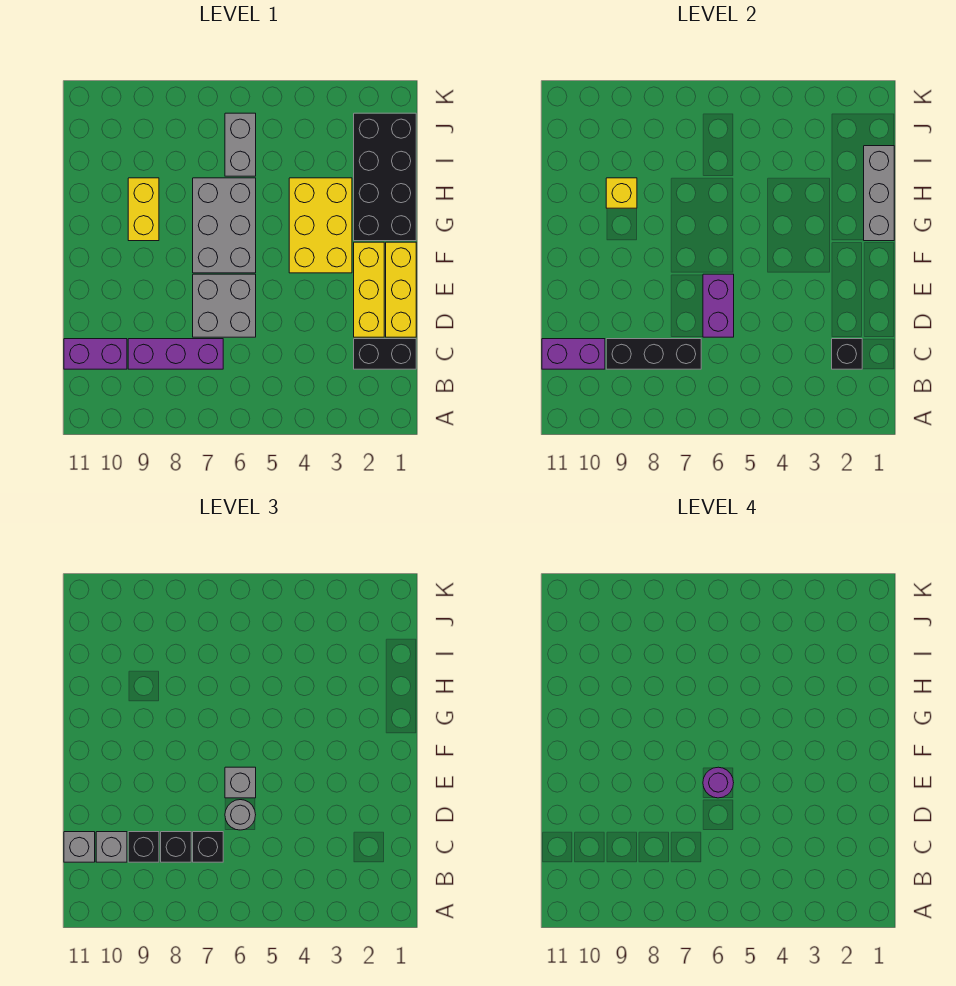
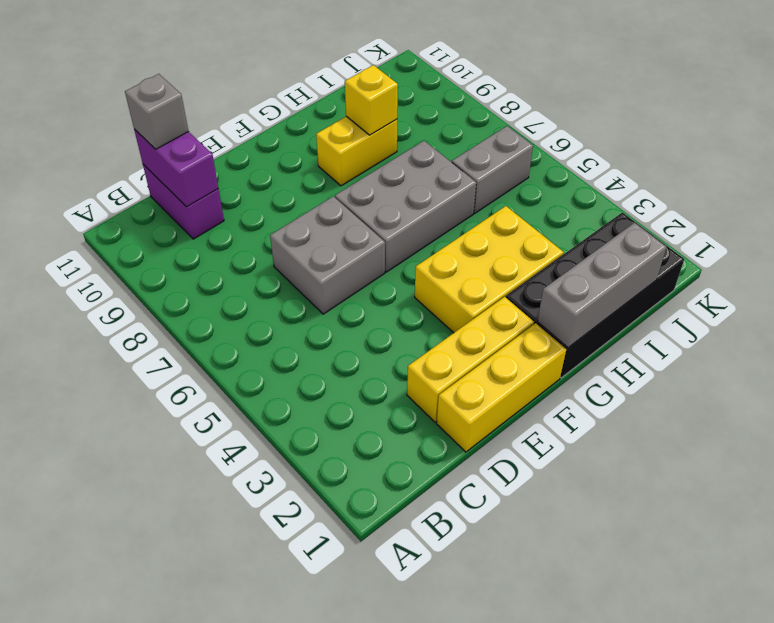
none -> black 1x2 brick [354,339,416,369]
none -> purple 1x3 brick [128,339,223,369]
none -> black 1x1 brick [832,339,862,369]

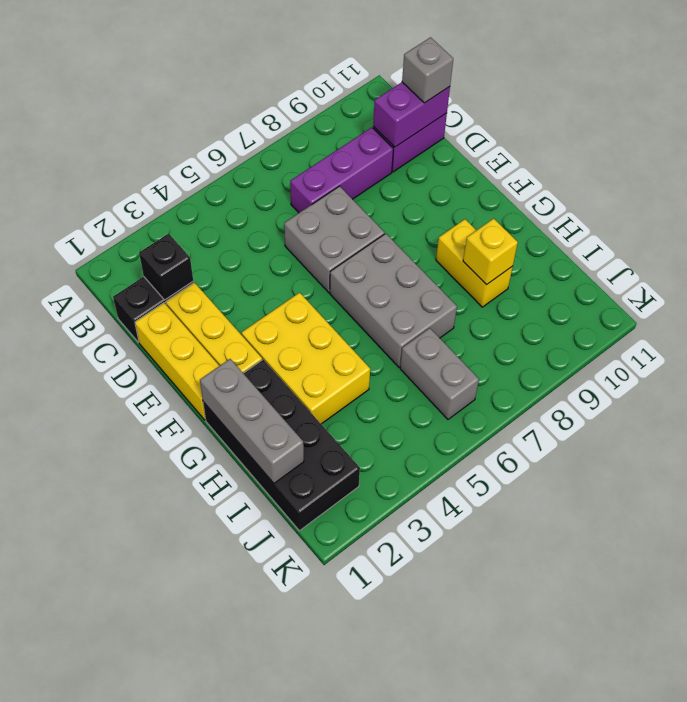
none -> black 1x3 brick [606,339,701,369]
none -> purple 1x2 brick [703,274,734,337]
none -> black 1x1 brick [193,832,223,862]

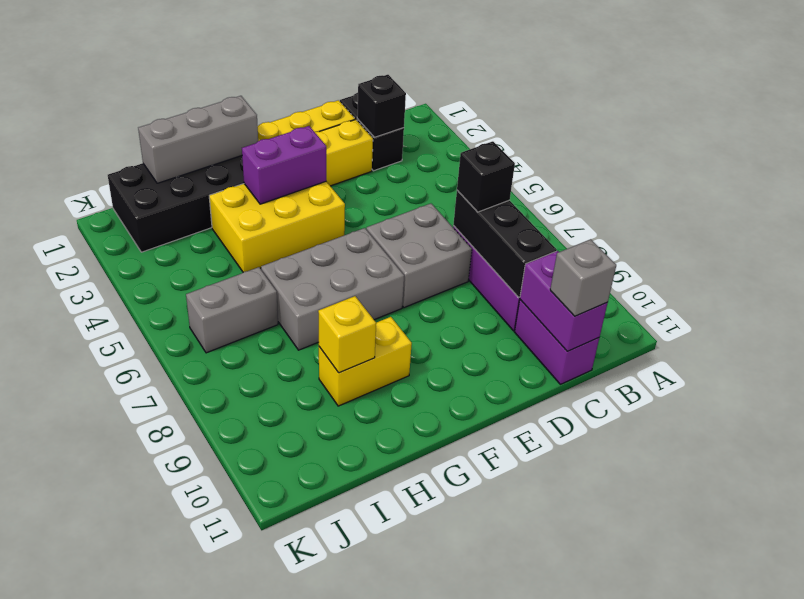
purple 1x2 brick [242,126,326,204] -> purple 1x2 brick moved to [703,274,734,337]
none -> black 1x1 brick [161,832,191,862]
none -> black 1x1 brick [128,832,159,862]
none -> grey 1x1 brick [96,832,127,862]

